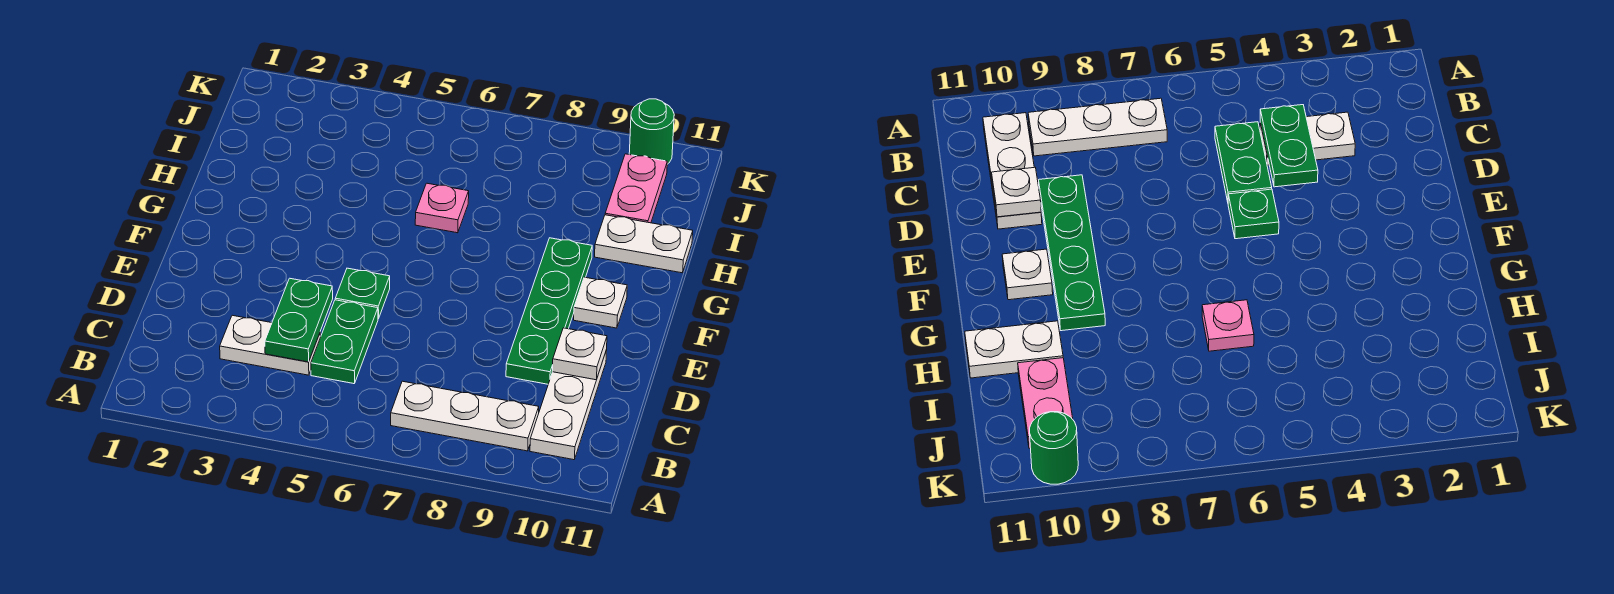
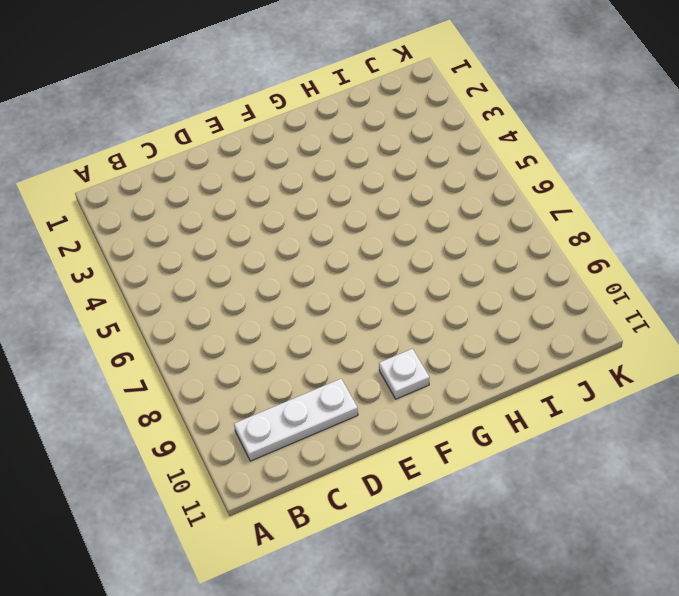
none -> white 1x3 plate [391,381,539,451]
none -> white 1x2 plate [220,315,321,375]
none -> green 1x2 plate [311,300,378,384]

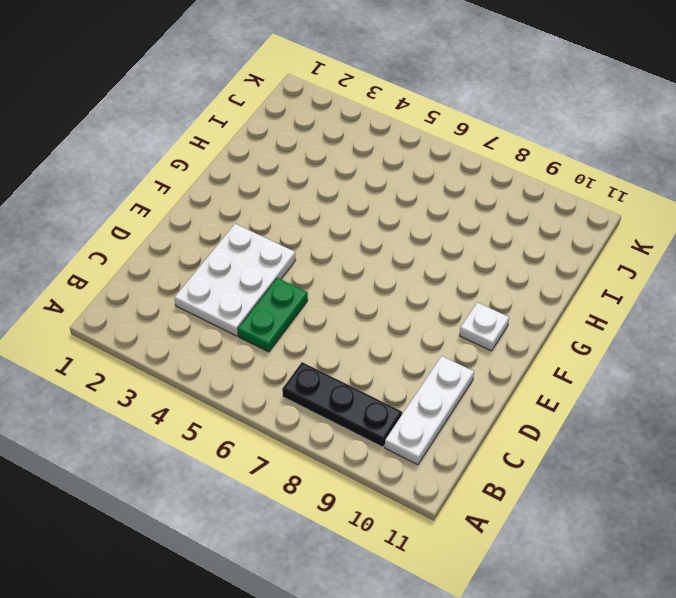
black 1x3 plate [282,362,402,447] -> white 1x3 plate [391,381,539,451]
white 2x3 plate [175,224,296,336] -> white 1x2 plate [220,315,321,375]
none -> green 1x4 plate [506,238,592,384]
none -> green 1x1 plate [335,268,390,319]
none -> pink 1x1 plate [415,183,469,233]

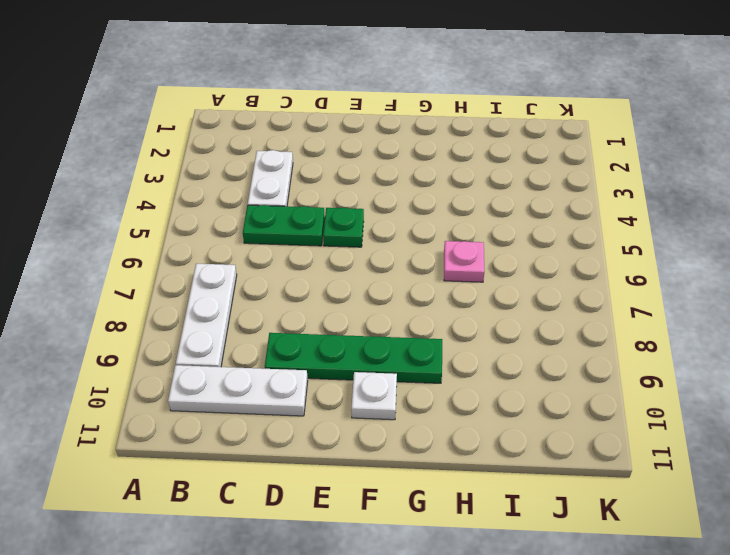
none -> white 1x2 plate [595,215,693,273]
none -> pink 1x2 plate [605,154,667,223]
none -> green 1x1 round brick [629,99,674,164]

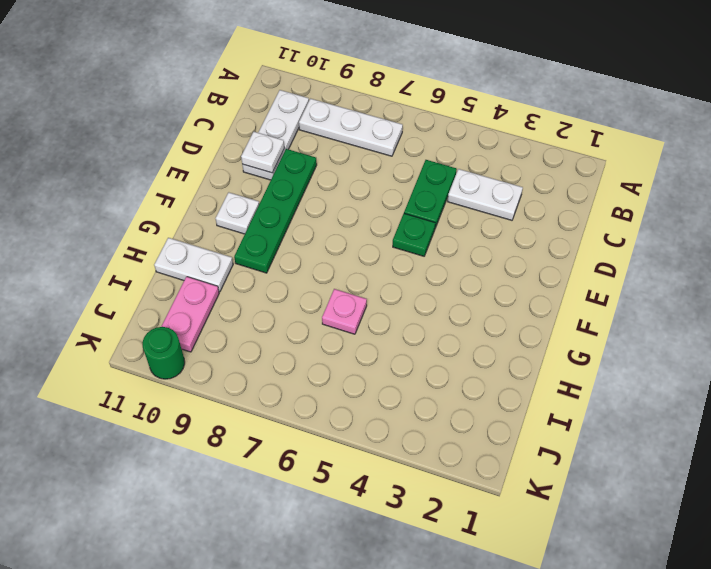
none -> green 1x2 plate [265,278,333,362]

